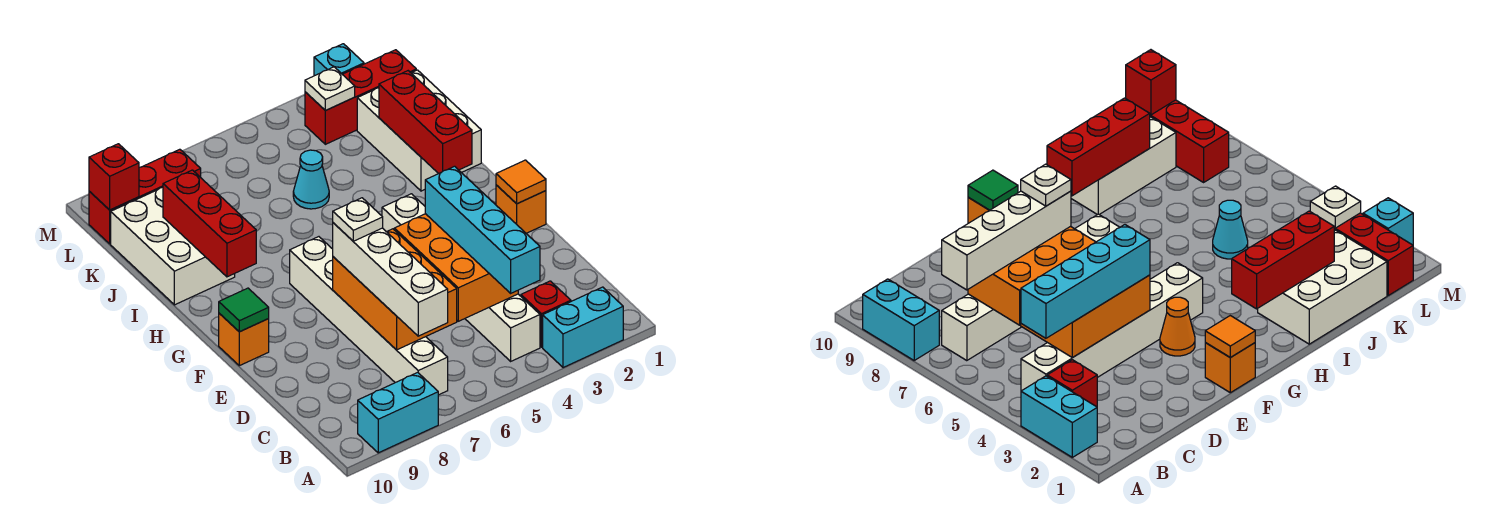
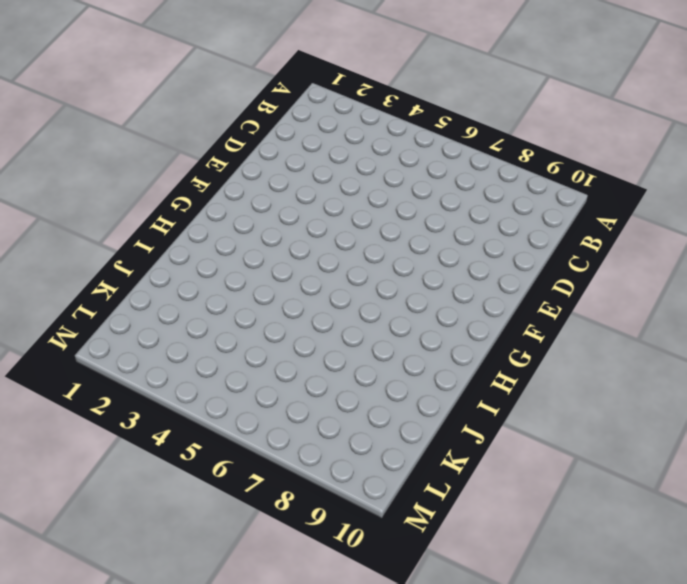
none -> cyan 1x2 brick [543,287,623,368]
none -> cyan 1x2 brick [358,372,438,453]
none -> red 1x1 brick [521,281,571,347]

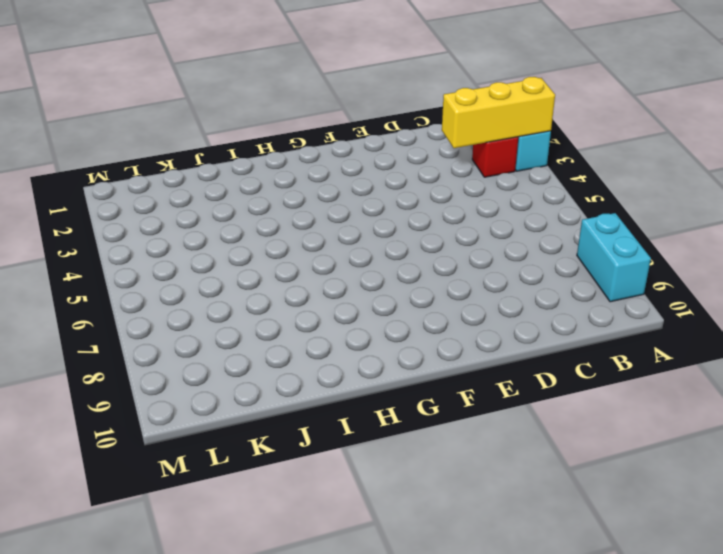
yellow 1x3 brick [442,77,555,148] -> none
none -> white 1x6 brick [382,194,540,361]
none -> white 1x6 brick [290,237,448,395]
none -> orange 1x1 brick [496,185,546,233]

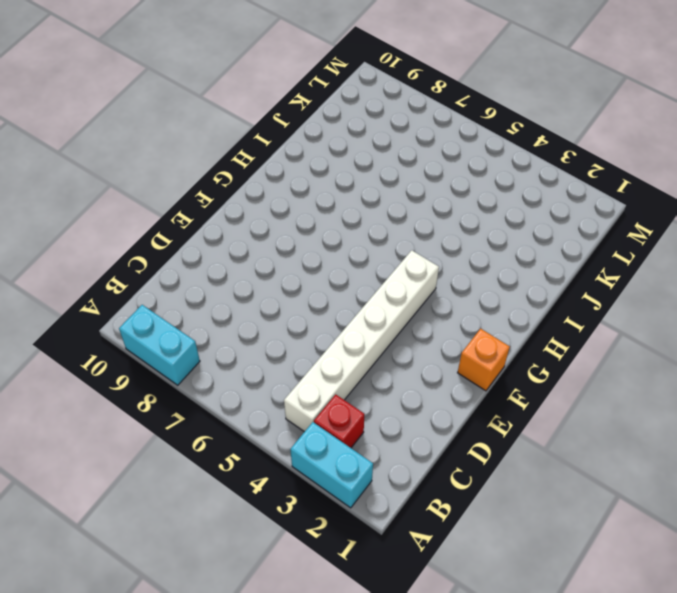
none -> white 1x6 brick [290,237,448,395]
none -> orange 1x1 cone [1160,297,1195,356]
none -> orange 1x1 brick [219,313,269,366]

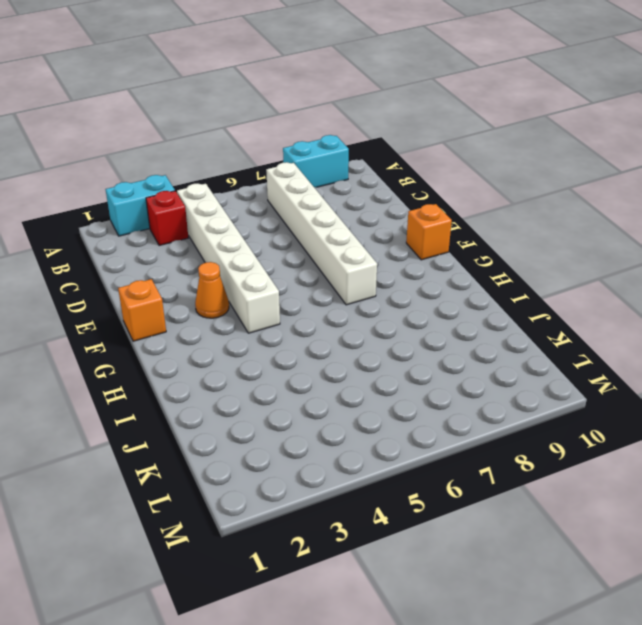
none -> white 2x3 brick [357,70,481,191]
none -> white 2x3 brick [111,187,235,305]
none -> cyan 1x1 cone [293,150,329,209]

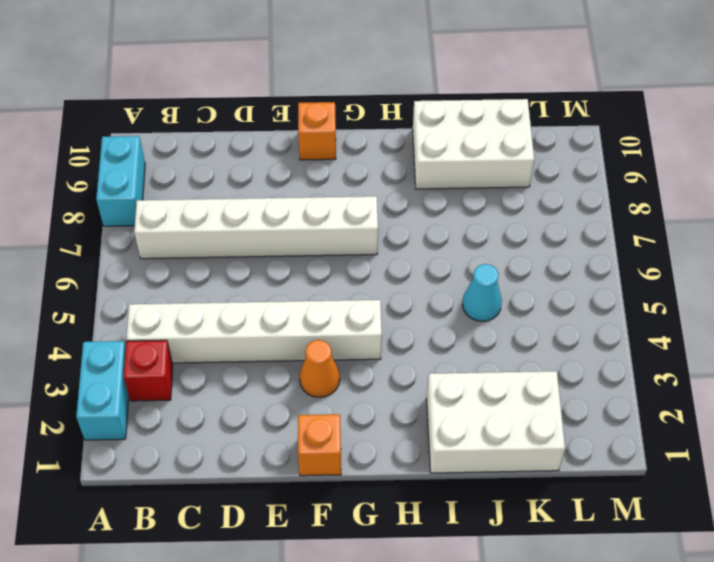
none -> red 1x3 brick [305,50,416,144]
none -> red 1x3 brick [89,149,201,244]
none -> cyan 1x1 brick [314,44,364,76]

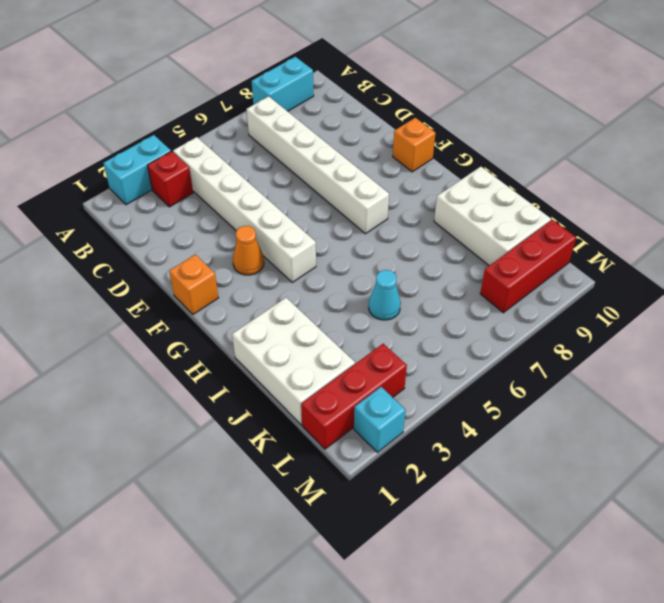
none -> orange 2x3 brick [394,214,518,321]
none -> orange 2x3 brick [333,229,457,350]
none -> orange 1x1 tile [496,160,546,204]

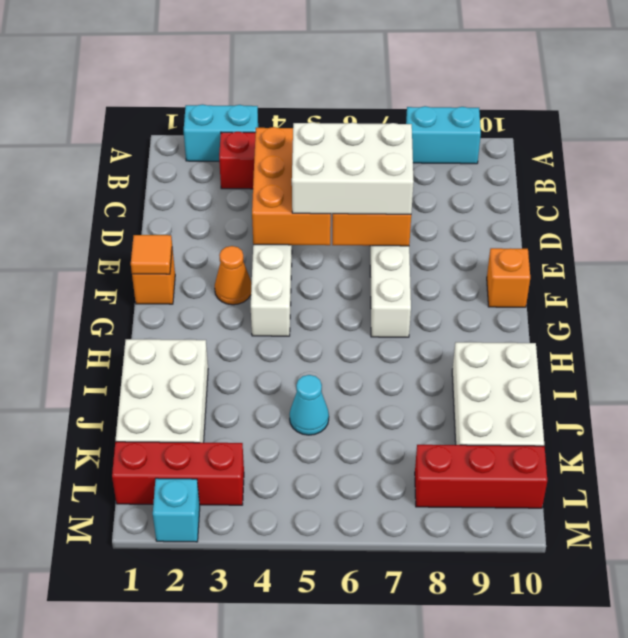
white 2x3 brick [292,122,414,214] -> white 1x4 brick [333,223,448,336]
none -> green 1x1 tile [219,288,269,332]
none -> red 1x3 brick [379,71,472,174]
none -> red 1x3 brick [163,170,256,277]

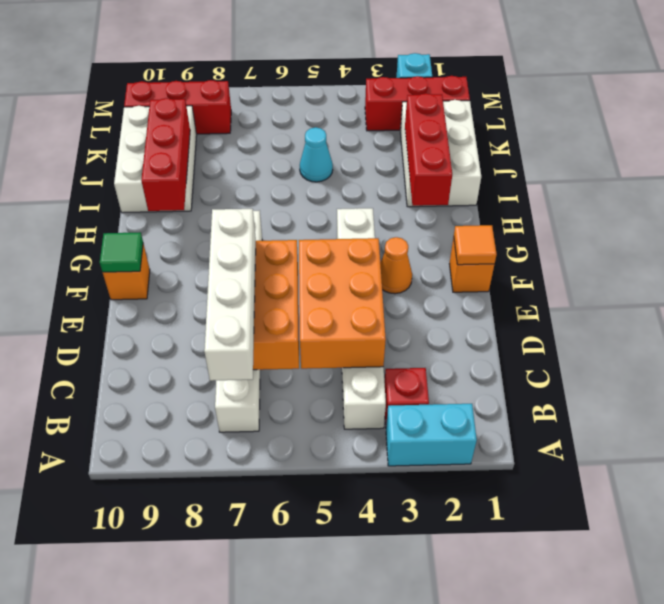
none -> cyan 1x2 brick [358,372,438,453]
none -> white 1x1 plate [305,67,355,111]
none -> red 1x1 brick [89,144,139,210]

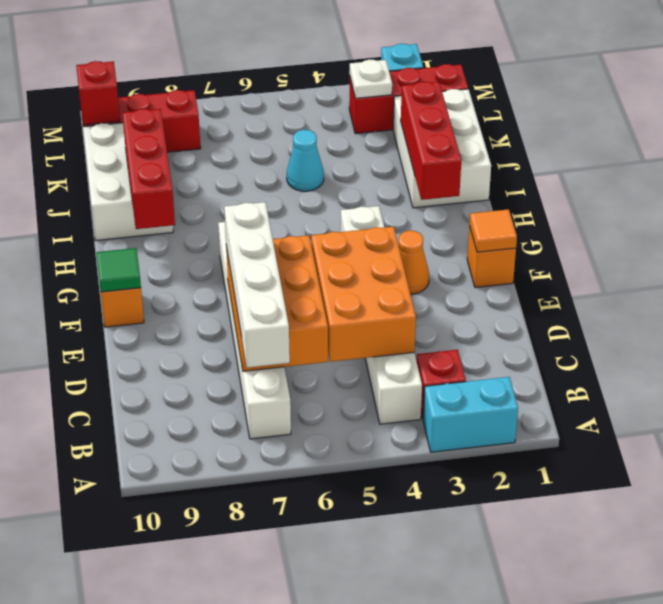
none -> cyan 1x2 brick [358,372,438,453]
none -> cyan 1x4 brick [425,166,540,293]
none -> white 1x1 plate [333,198,383,241]

